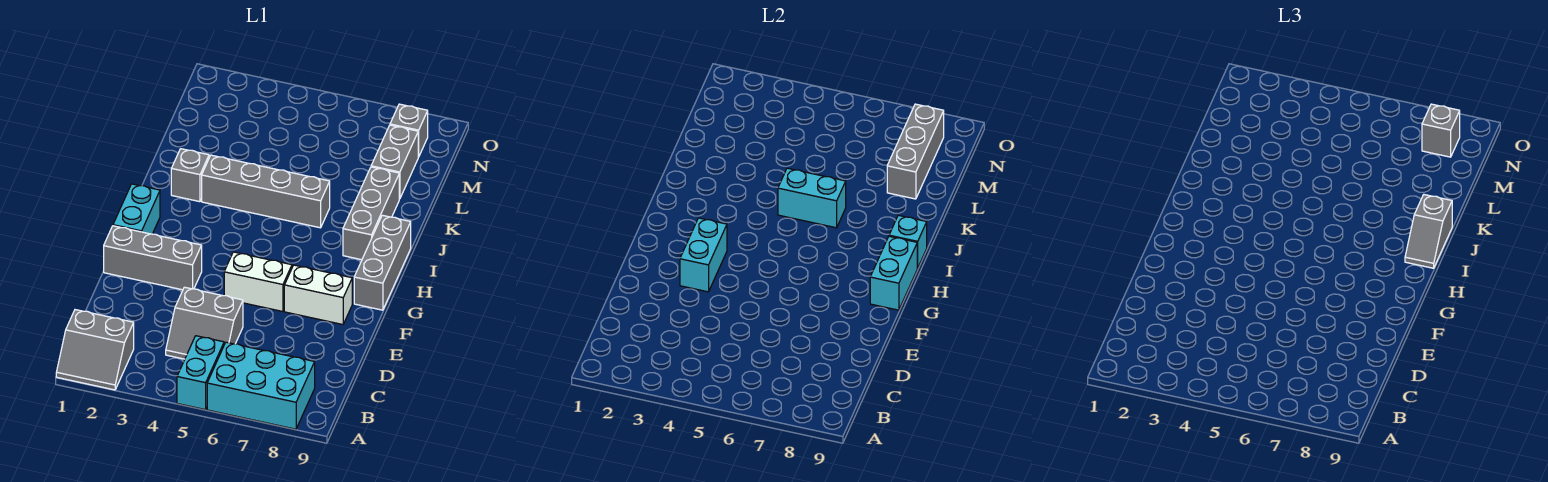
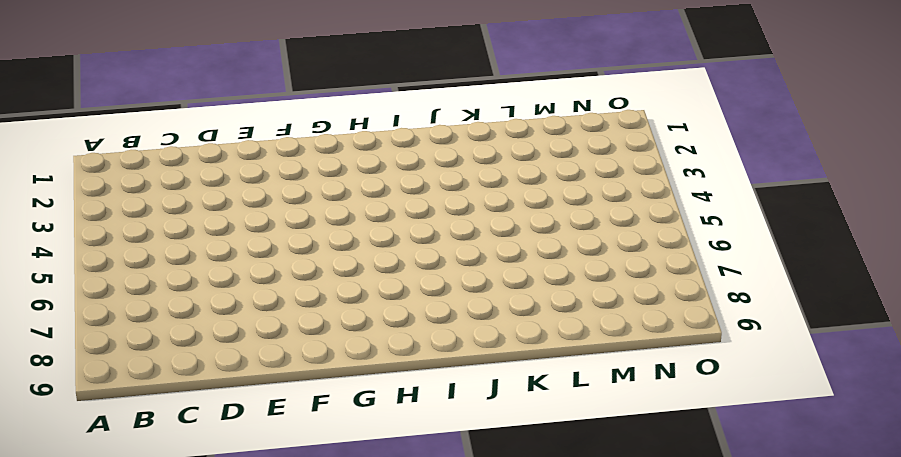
none -> grey 2x2 slope [56,310,134,390]
none -> cyan 1x2 brick [177,336,224,410]
none -> cyan 2x3 brick [207,342,315,429]

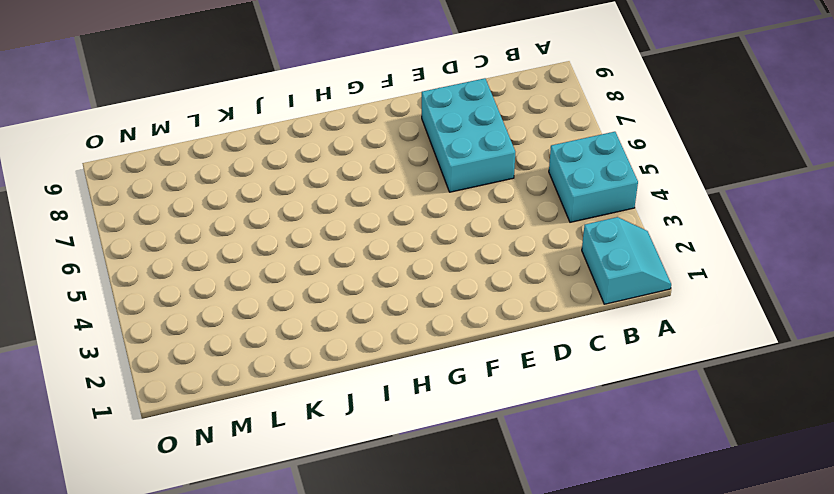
cyan 2x2 slope [582,217,671,304] -> grey 2x2 slope [56,310,134,390]
cyan 2x2 brick [549,132,638,222] -> cyan 1x2 brick [177,336,224,410]
cyan 2x3 brick [422,78,515,192] -> cyan 2x3 brick moved to [207,342,315,429]
none -> grey 2x2 slope [166,287,243,359]
none -> grey 1x3 brick [104,226,202,290]
none -> white 1x2 brick [224,252,292,311]

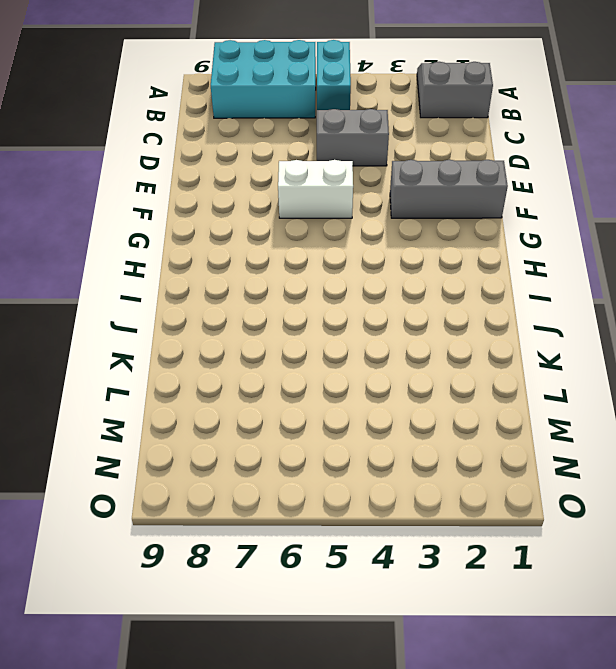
none -> white 1x2 brick [284,265,352,325]
none -> cyan 1x2 brick [113,184,160,234]
none -> grey 1x3 brick [354,215,411,310]

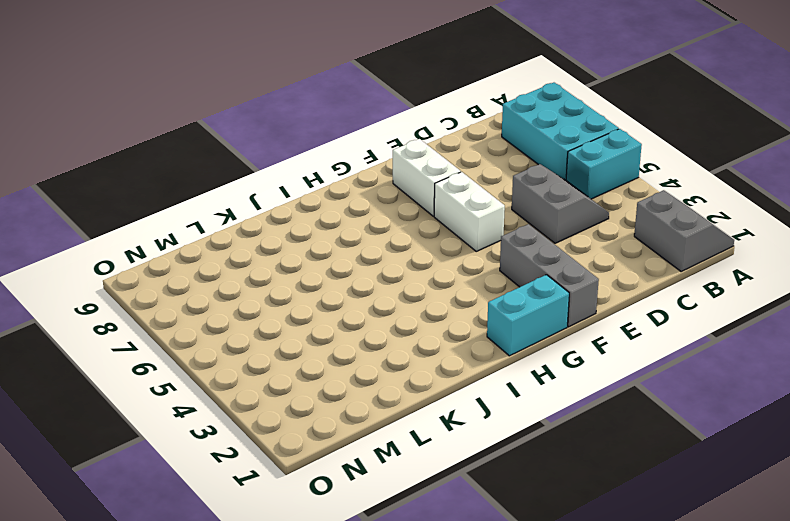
none -> grey 1x3 brick [354,215,411,310]
none -> grey 1x3 brick [343,167,399,260]
none -> grey 1x1 brick [171,149,209,202]

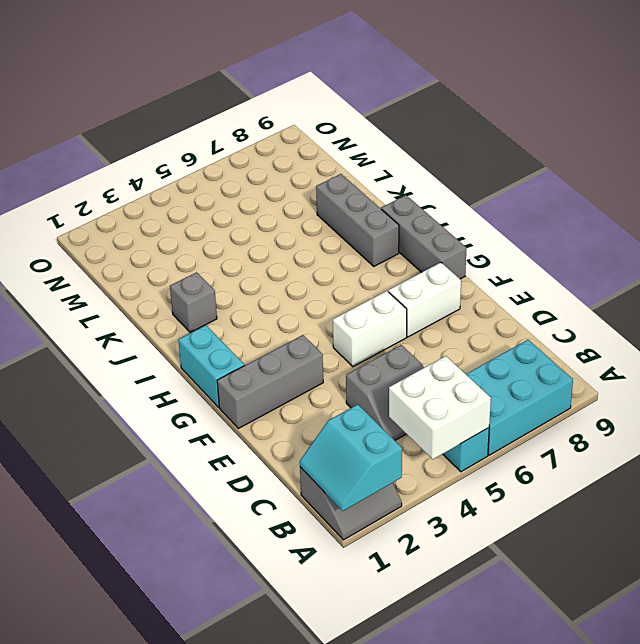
cyan 2x2 slope [300,404,402,511] -> none
white 2x2 brick [389,356,491,459] -> none
none -> grey 1x4 brick [202,155,330,228]
none -> grey 1x2 brick [371,125,418,199]
none -> grey 1x1 brick [390,104,428,157]

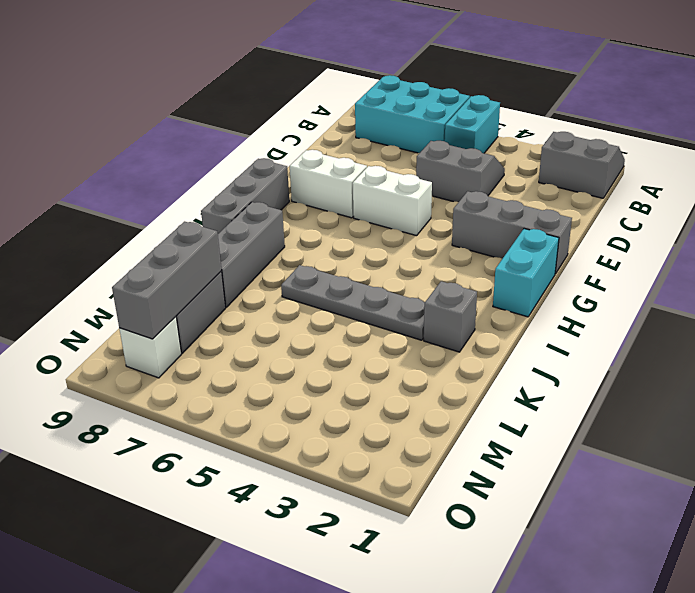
grey 1x4 plate [281,265,425,340] -> grey 1x4 brick [202,155,330,228]
white 1x1 brick [119,317,181,378] -> grey 1x1 brick [390,104,428,157]
none -> cyan 1x2 brick [680,218,727,292]
none -> cyan 1x2 brick [870,236,917,310]
none -> cyan 1x1 brick [889,215,927,268]

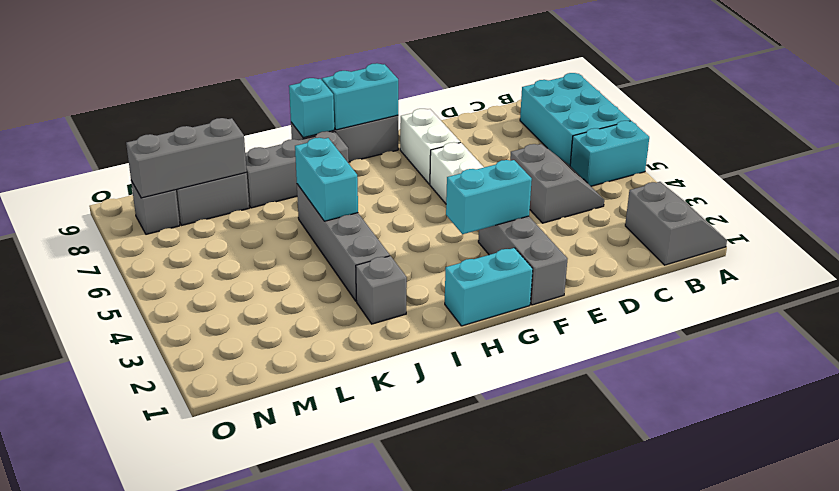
none -> grey 1x2 slope [1405,195,1452,268]
none -> grey 1x1 brick [1422,104,1460,157]

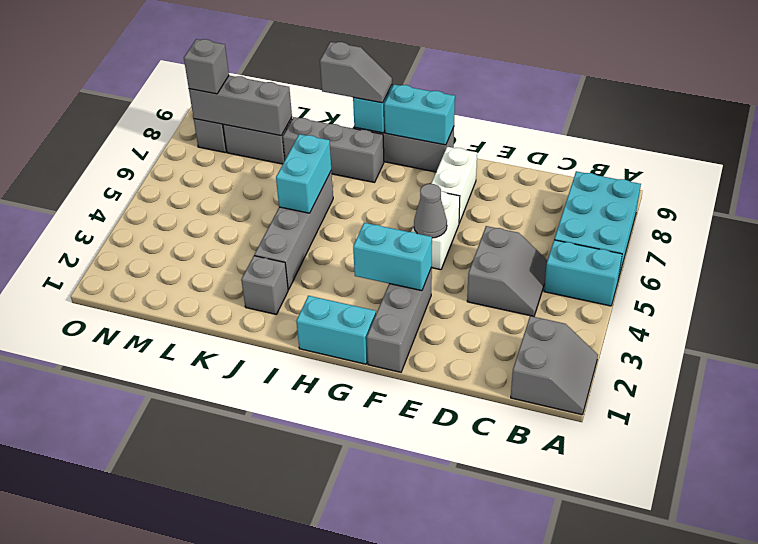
grey 1x1 cone [414,184,447,238] -> none

